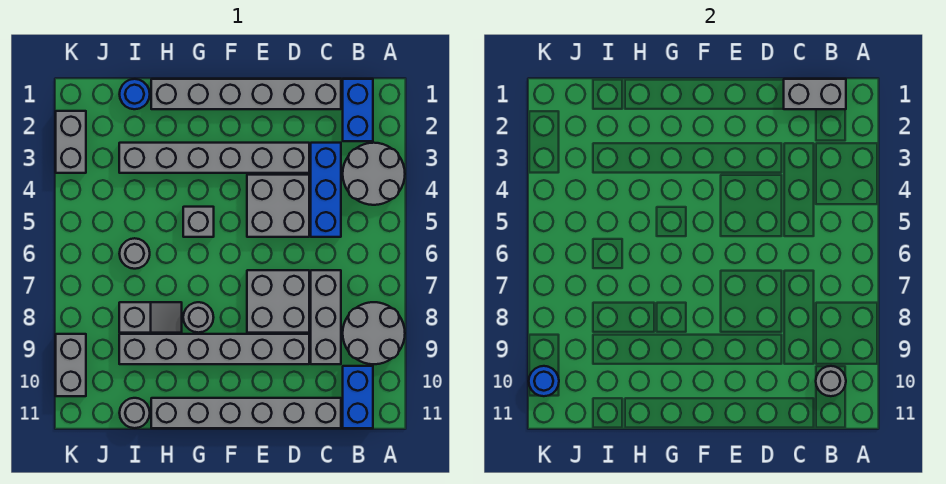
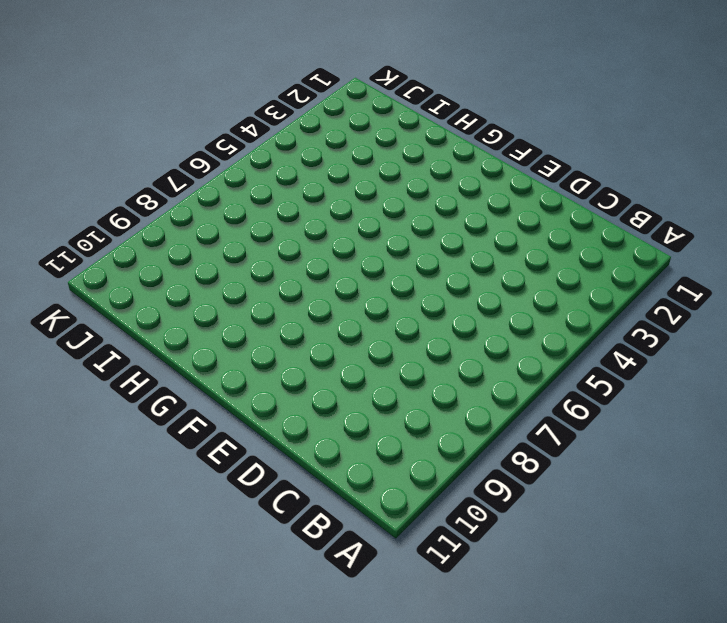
none -> grey 2x2 round brick [343,143,405,205]
none -> grey 2x2 round brick [343,302,405,364]
none -> blue 1x2 brick [343,79,373,141]

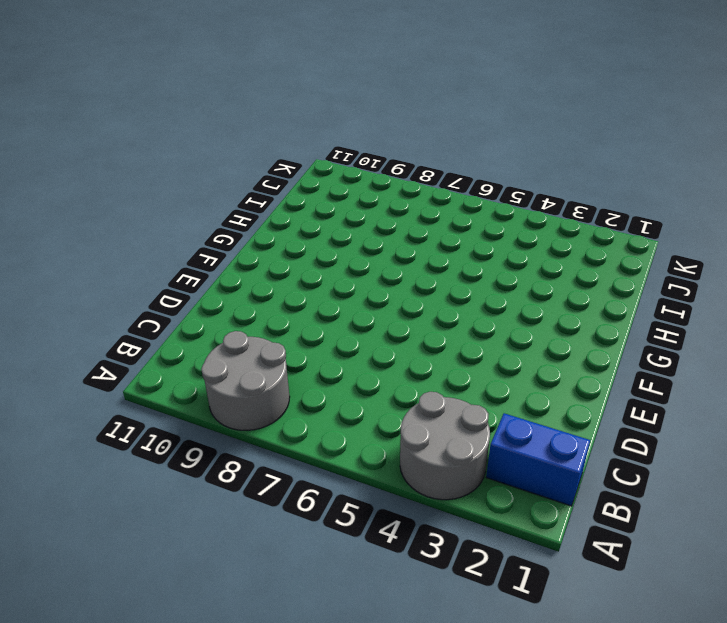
none -> blue 1x2 brick [343,366,373,428]
none -> grey 1x6 brick [151,79,341,109]
none -> blue 1x3 brick [311,143,341,237]

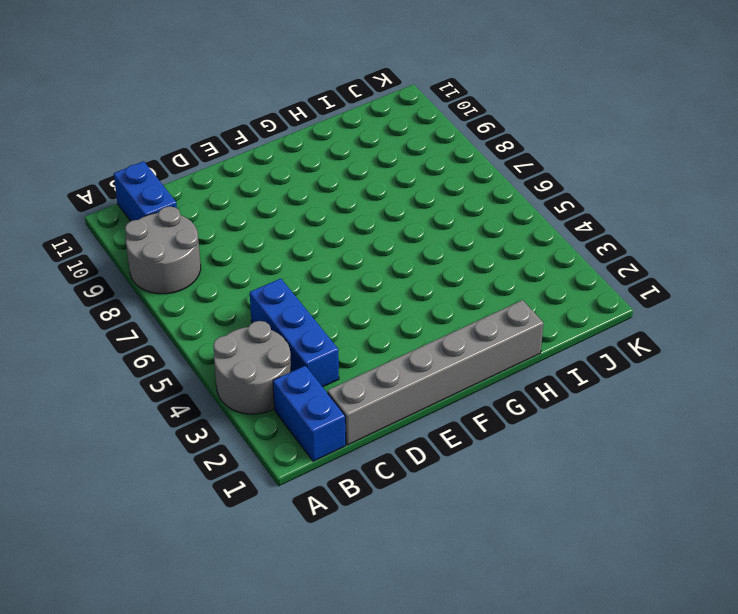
none -> grey 1x3 brick [311,270,341,364]
none -> grey 1x6 brick [151,398,341,428]
none -> grey 1x6 brick [119,143,309,173]

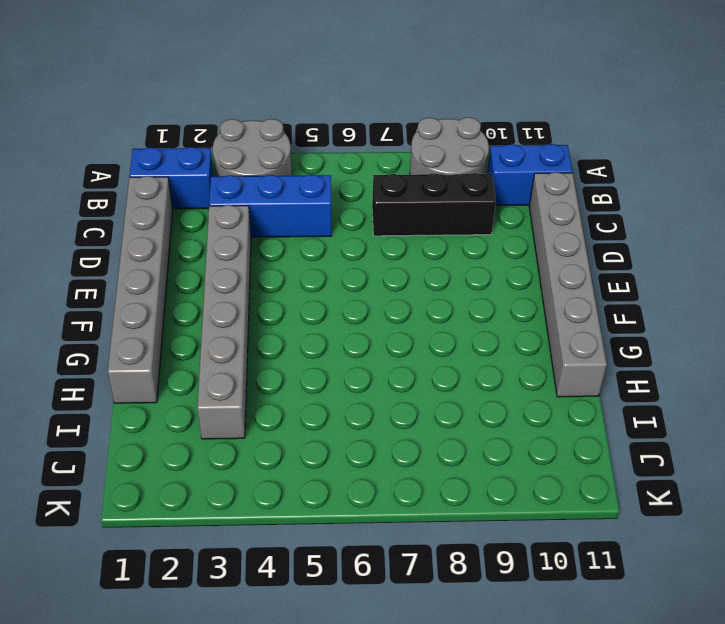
black 1x3 brick [372,173,496,236] -> grey 1x3 brick [311,270,341,364]
none -> grey 2x2 brick [247,175,309,237]
none -> grey 2x2 brick [247,270,309,333]
none -> grey 1x6 brick [119,334,309,364]

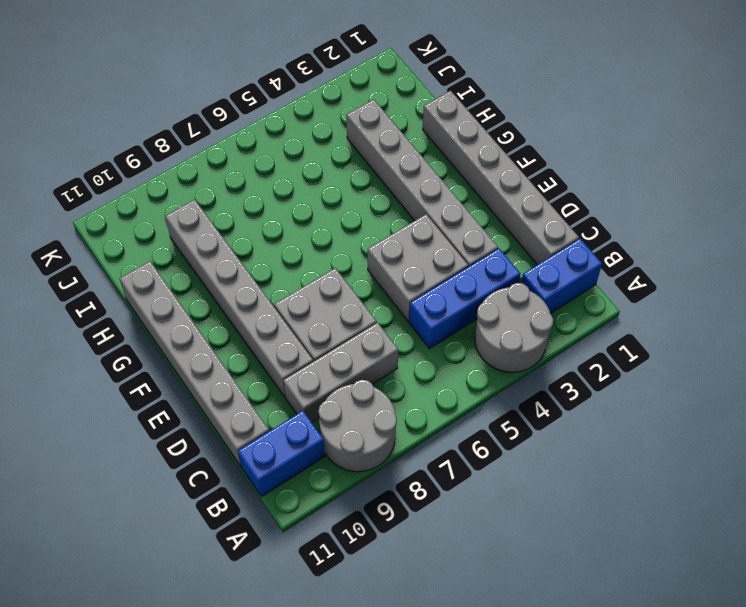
none -> grey 1x1 brick [183,207,214,237]
none -> grey 1x1 round brick [183,302,214,333]
none -> grey 1x2 slope [119,302,182,333]

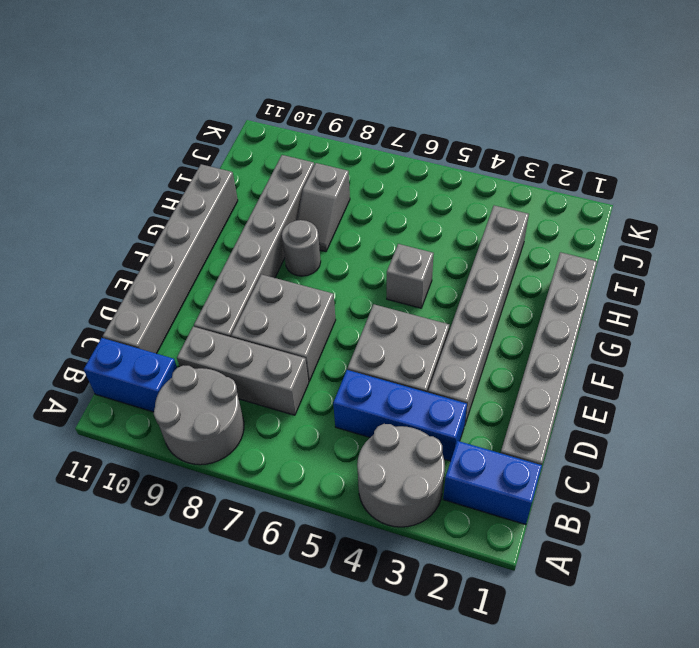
none -> blue 1x1 round brick [120,79,150,109]
none -> grey 1x1 round brick [119,238,150,269]
none -> grey 1x1 round brick [120,398,150,428]

